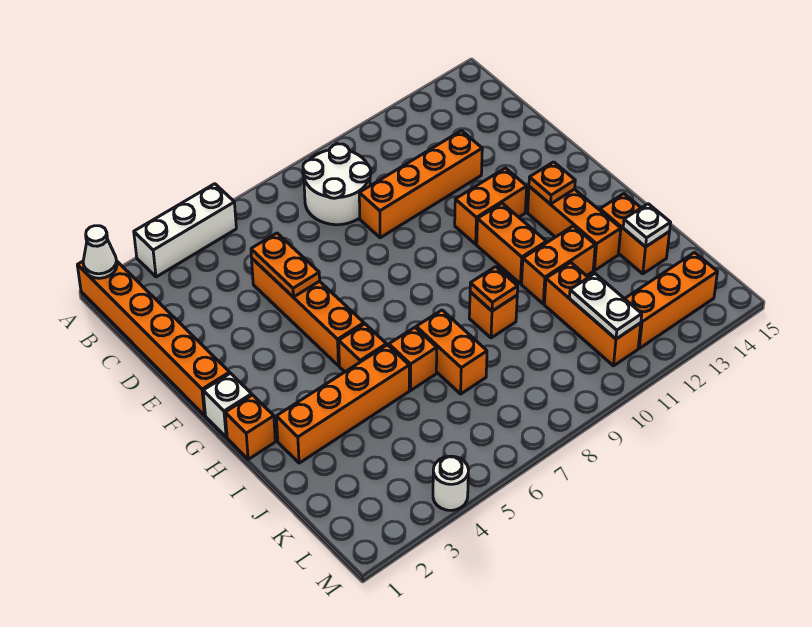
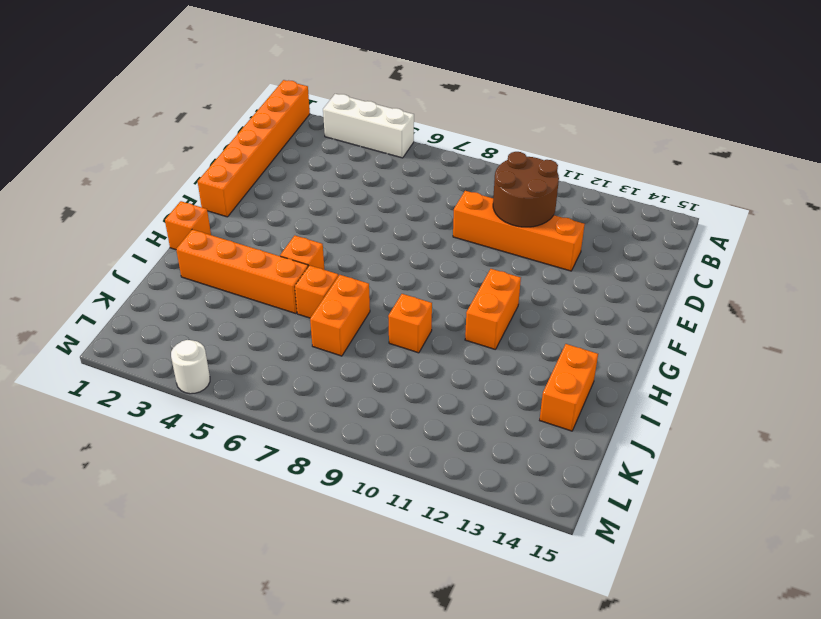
brown 2x2 round brick [493,152,559,227] -> none
none -> white 2x2 round brick [303,144,371,225]
none -> orange 1x4 brick [252,259,364,366]
none -> orange 1x2 brick [455,168,527,244]

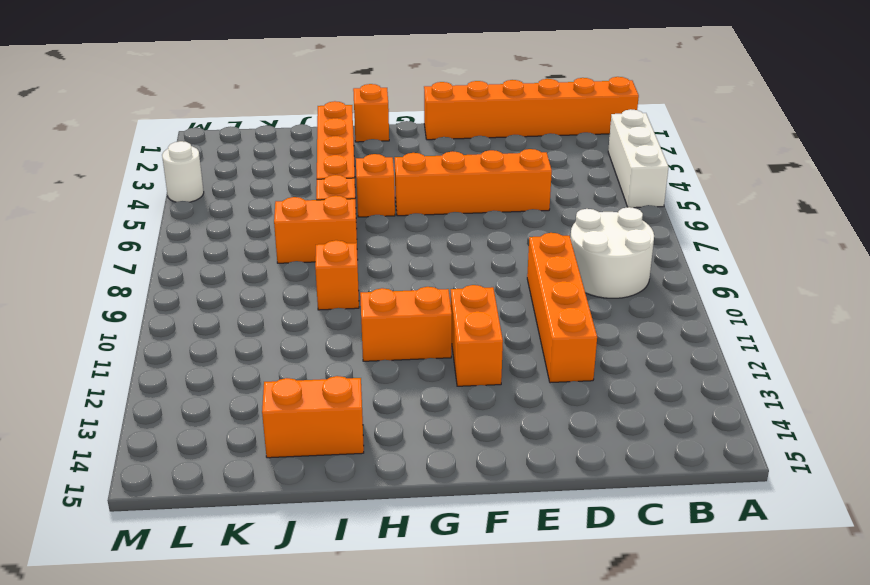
none -> white 1x1 brick [203,373,252,437]
none -> orange 1x3 brick [528,186,621,271]
none -> orange 1x2 brick [522,226,595,304]

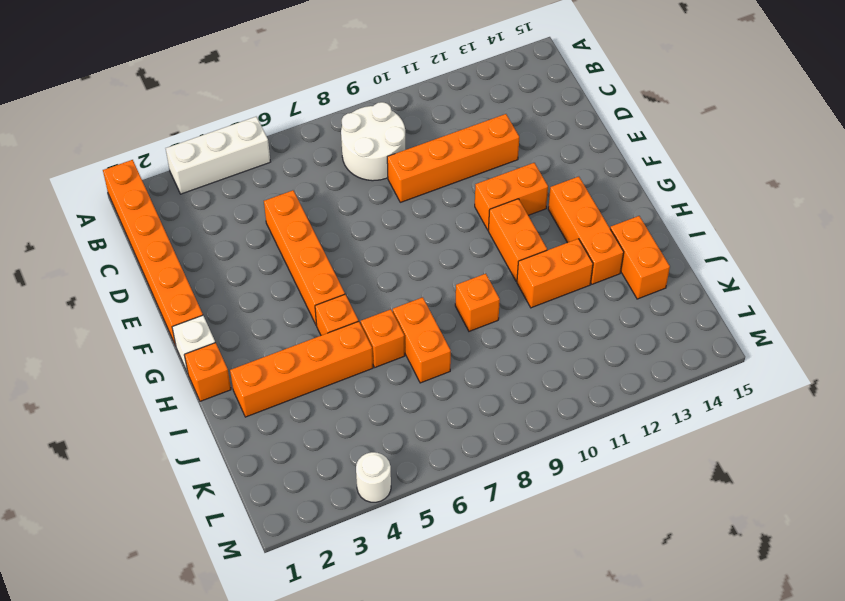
none -> orange 1x3 brick [544,262,641,366]
none -> orange 1x3 brick [625,252,717,348]
none -> white 1x1 cone [83,226,117,278]

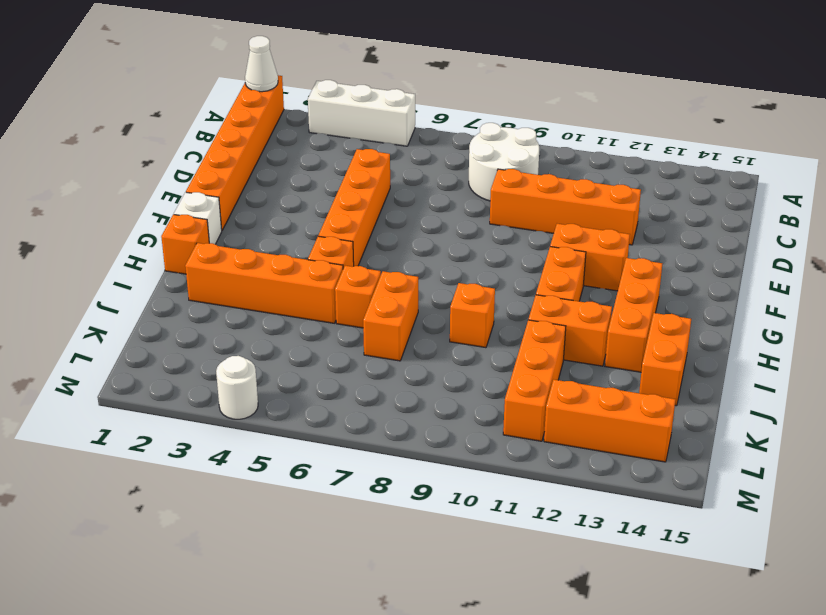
none -> orange 1x2 plate [251,233,320,297]
none -> orange 1x1 plate [529,162,575,204]
none -> orange 1x1 plate [470,267,518,311]

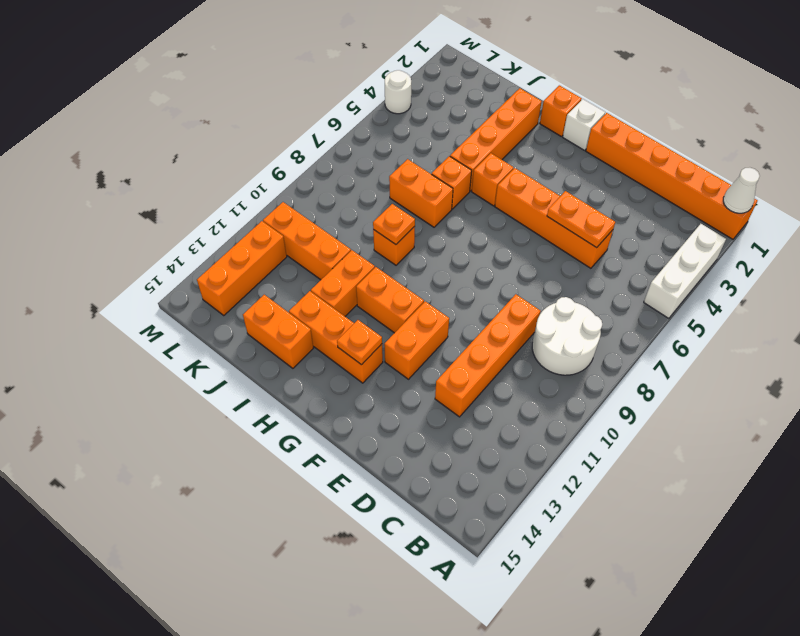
none -> white 1x1 plate [623,204,671,247]
none -> white 1x2 plate [569,274,642,339]

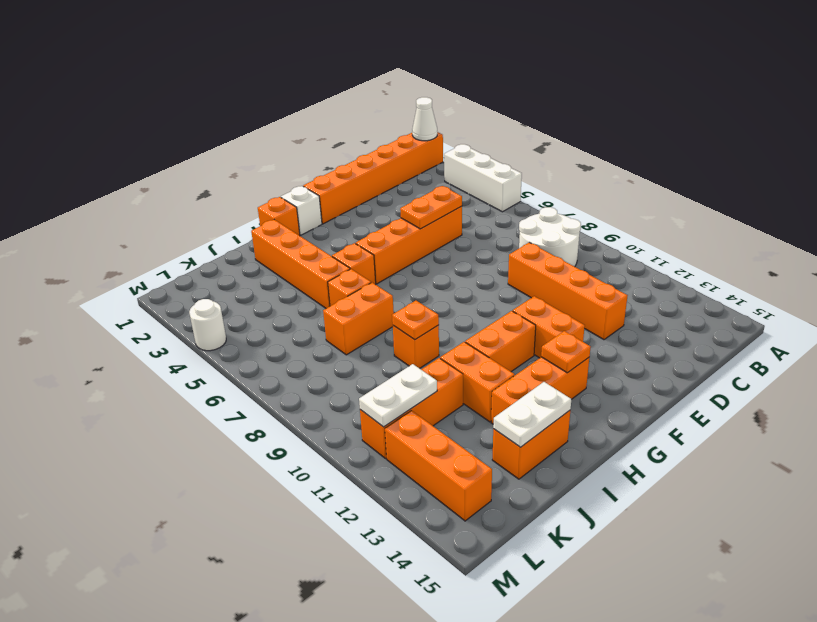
white 1x2 plate [493,382,571,447] -> white 1x1 plate [623,204,671,247]

